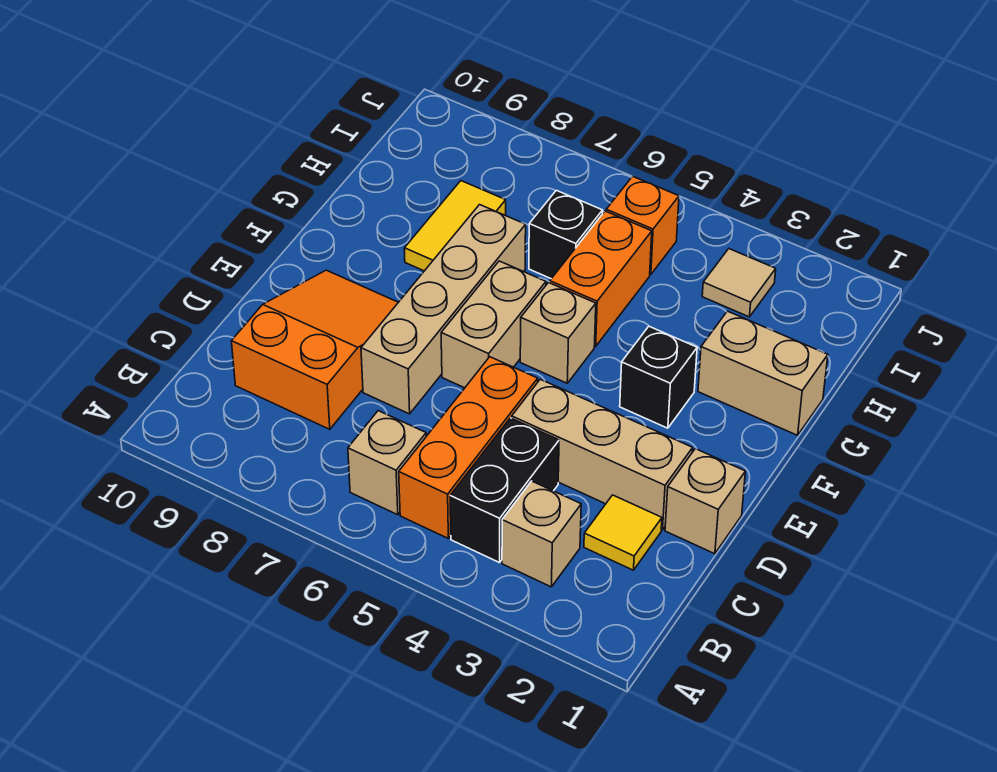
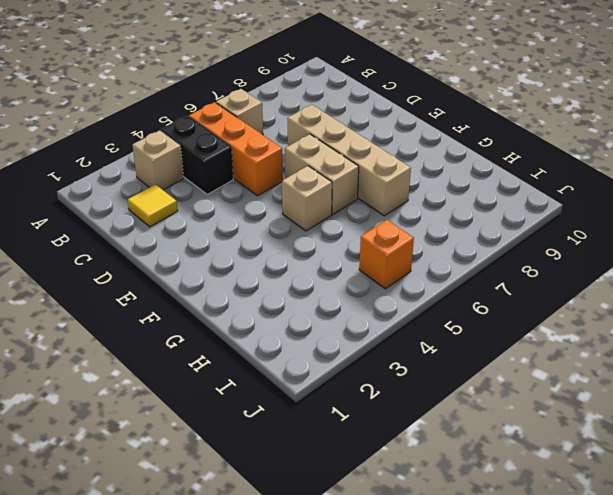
none -> orange 2x3 slope [232,270,398,429]
none -> tan 1x1 brick [665,449,745,554]
none -> tan 1x3 brick [512,379,693,530]

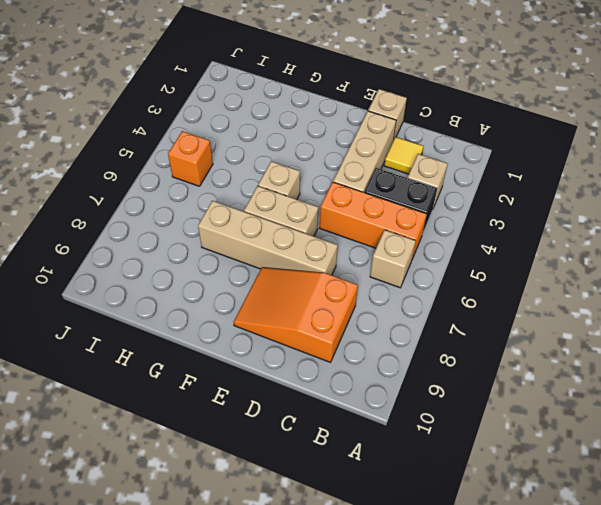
none -> black 1x1 brick [620,326,697,428]
none -> tan 1x2 brick [698,311,828,435]
none -> orange 1x2 brick [550,211,652,346]

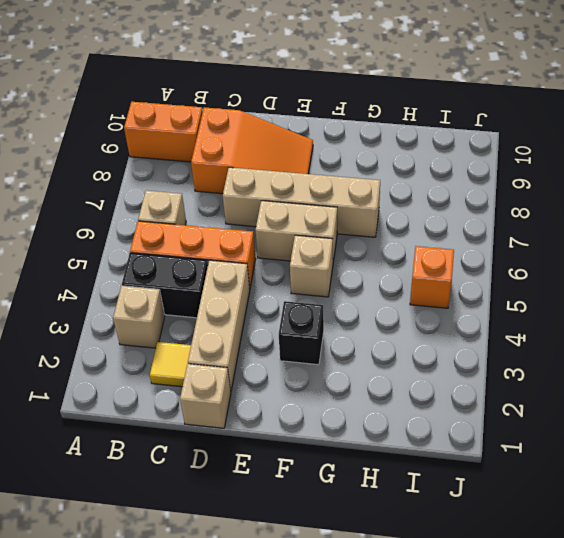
orange 1x2 brick [124,102,203,162] -> orange 1x2 brick moved to [550,211,652,346]
none -> tan 1x2 brick [698,311,828,435]
none -> yellow 1x2 tile [404,181,506,271]
none -> black 1x1 brick [529,190,603,279]

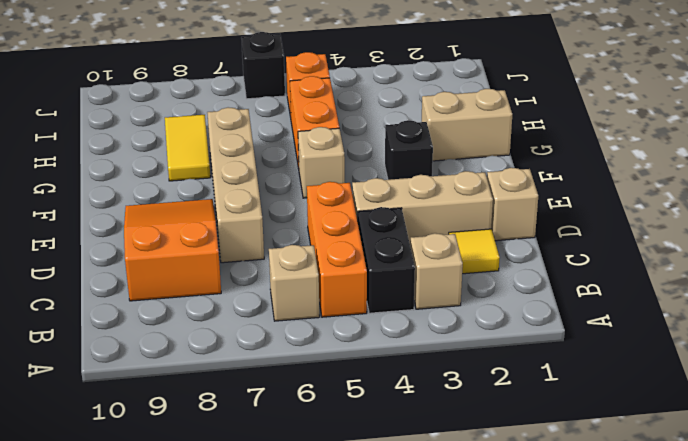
black 1x1 brick [241,32,285,99] -> black 1x1 brick moved to [529,190,603,279]
none -> tan 1x2 brick [441,261,546,388]
none -> tan 1x1 tile [702,249,776,317]

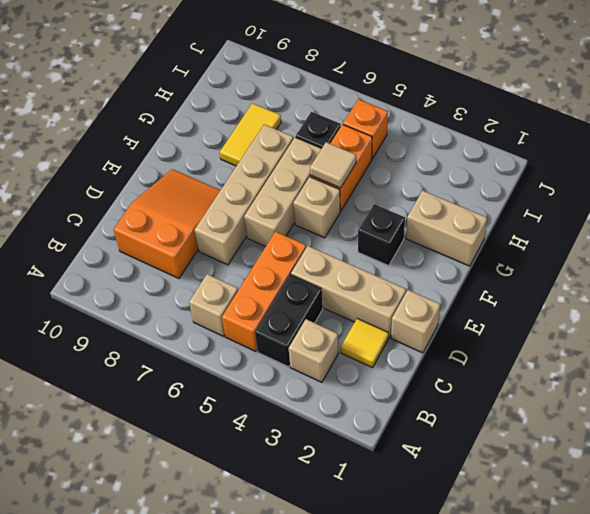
tan 1x3 brick [244,137,322,246] -> tan 1x2 brick [441,261,546,388]
tan 1x1 tile [310,142,356,188] -> tan 1x1 tile moved to [702,249,776,317]

